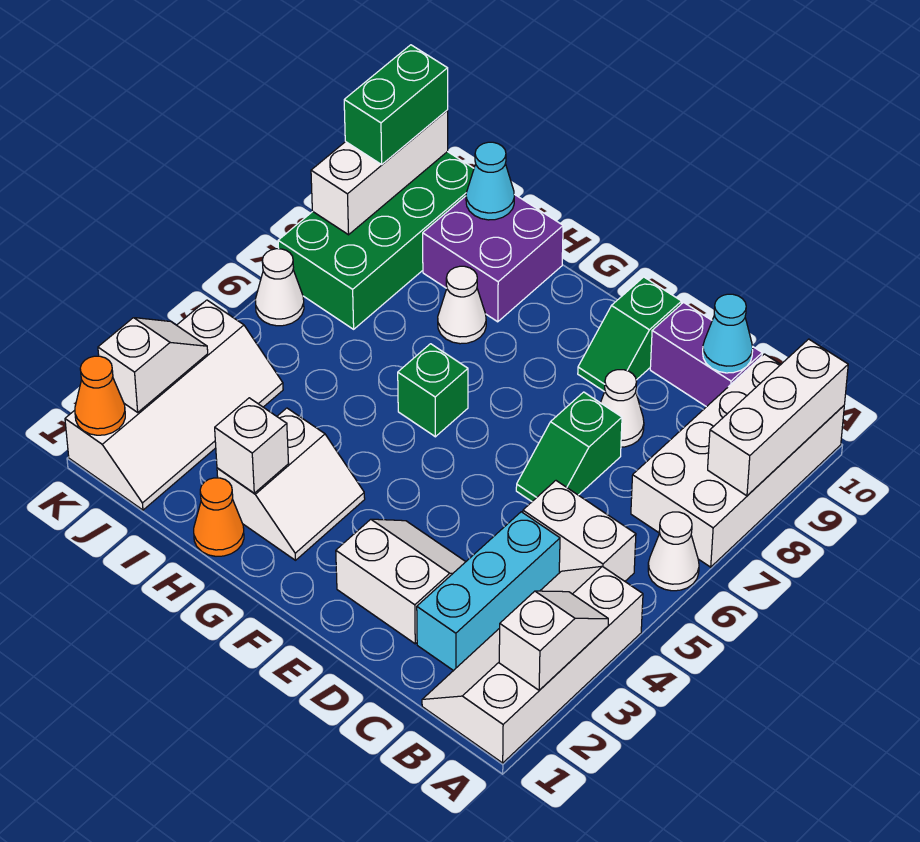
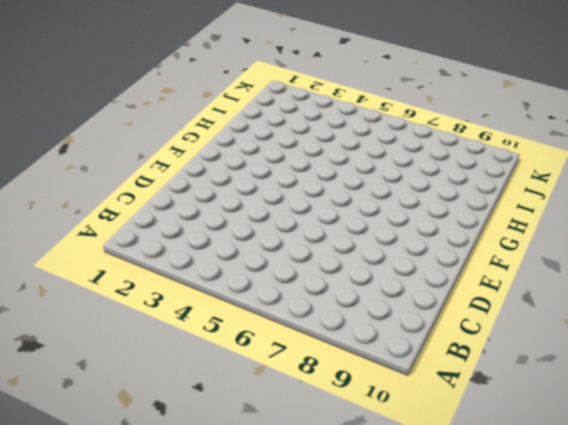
none -> white 2x4 slope [422,566,643,763]
none -> white 1x1 cone [648,512,699,591]
none -> white 2x4 brick [631,354,844,567]

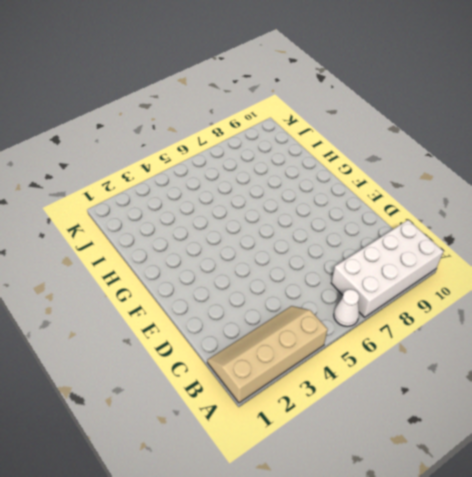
tan 2x4 slope [207,306,328,403] -> white 2x4 slope [422,566,643,763]
none -> white 1x2 brick [523,481,636,581]
none -> cyan 1x3 brick [417,512,560,671]
none -> purple 1x2 brick [650,302,762,407]

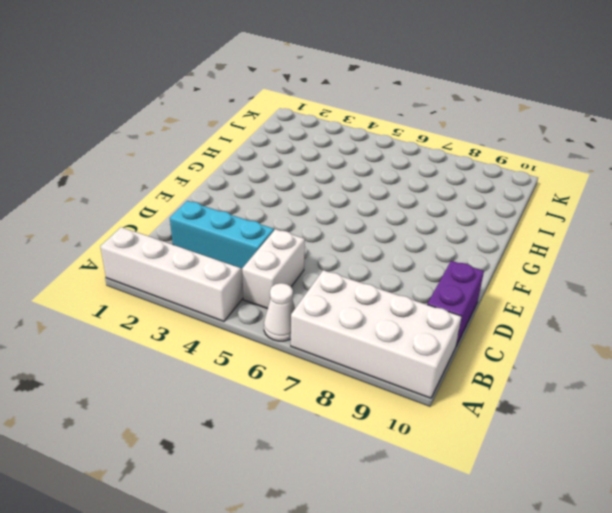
none -> white 2x2 slope [336,519,466,644]
none -> green 1x2 slope [516,392,622,501]
none -> white 1x1 cone [601,370,644,447]

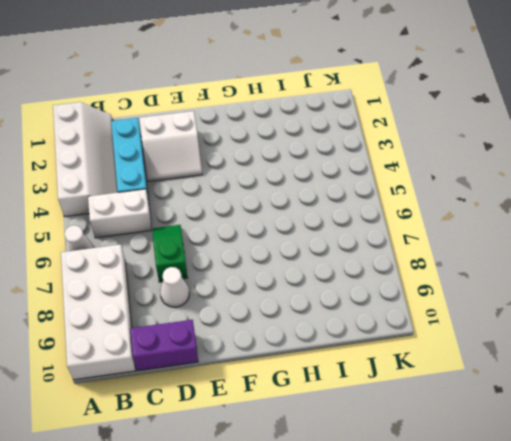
none -> green 1x2 slope [578,277,682,392]
none -> white 2x2 slope [217,408,365,560]
none -> green 1x1 brick [398,344,468,437]

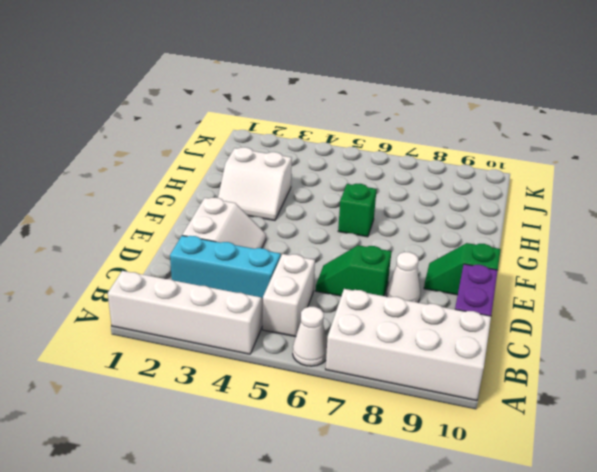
none -> orange 1x1 cone [194,478,244,556]
none -> white 1x1 cone [438,266,486,344]
none -> purple 2x2 brick [423,194,563,322]

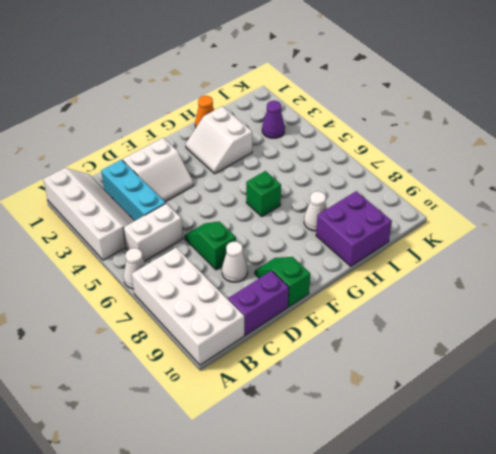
purple 1x1 cone [262,101,285,138] -> white 2x4 slope [65,300,283,510]
none -> green 2x4 brick [278,152,474,329]
none -> white 1x1 cone [255,249,304,326]
none -> white 1x2 slope [499,591,608,690]

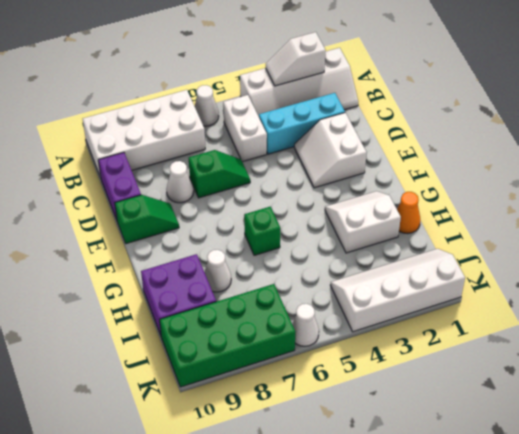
none -> white 1x3 brick [708,339,848,496]
none -> cyan 1x1 cone [703,294,753,373]
none -> white 1x1 brick [215,398,289,493]

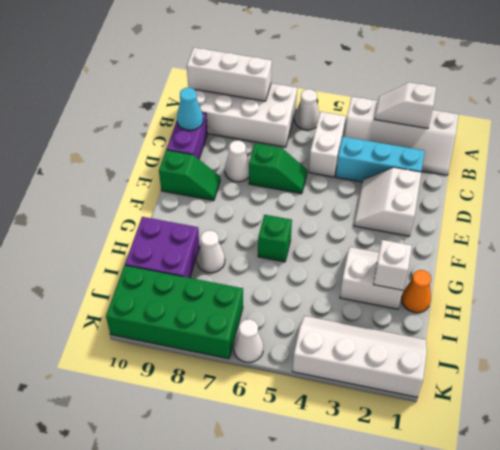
none -> cyan 1x1 cone [466,142,514,220]
none -> orange 1x1 cone [75,356,125,435]
none -> white 1x2 slope [98,318,208,412]

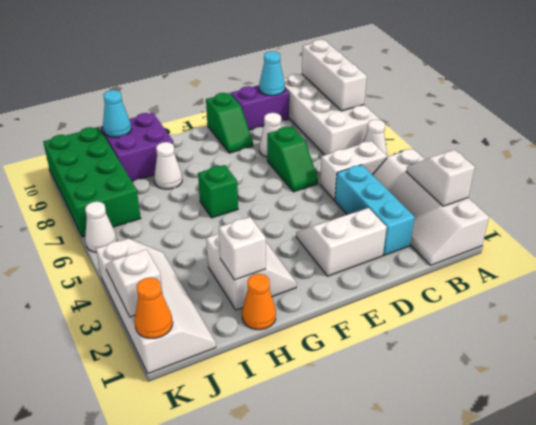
none -> white 1x3 brick [311,110,448,235]
none -> green 1x2 brick [344,45,448,164]

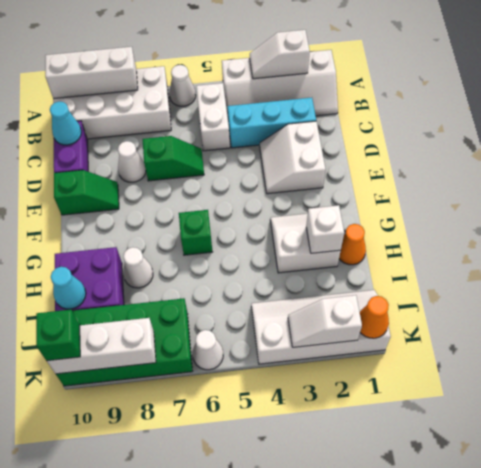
green 1x1 brick [36,310,80,361] -> green 1x2 brick [344,45,448,164]

